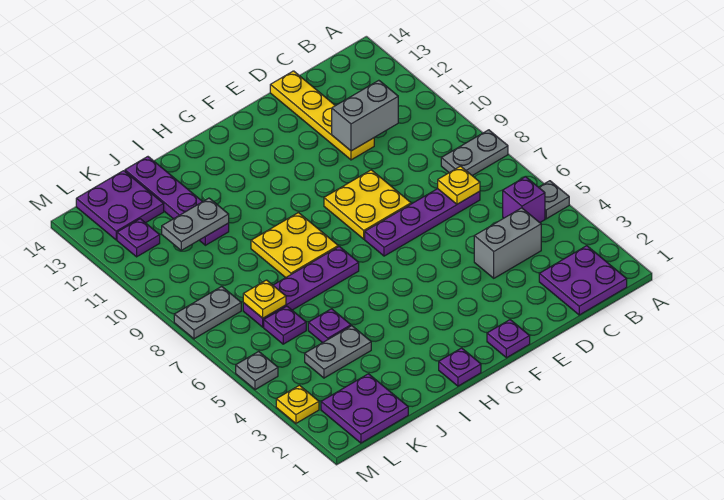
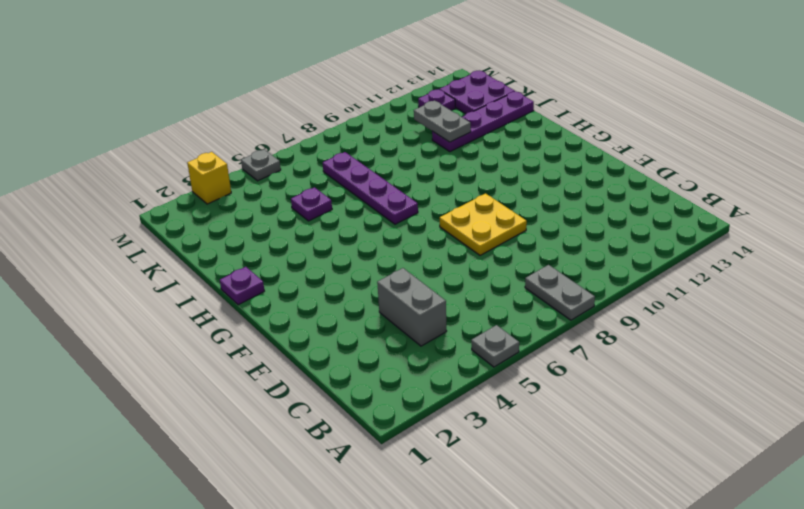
yellow 1x1 brick [187,152,231,204] -> yellow 1x1 plate [276,385,319,423]
none -> purple 2x2 plate [539,246,627,315]
none -> purple 1x1 brick [503,177,545,222]
none -> purple 1x4 plate [365,189,480,256]

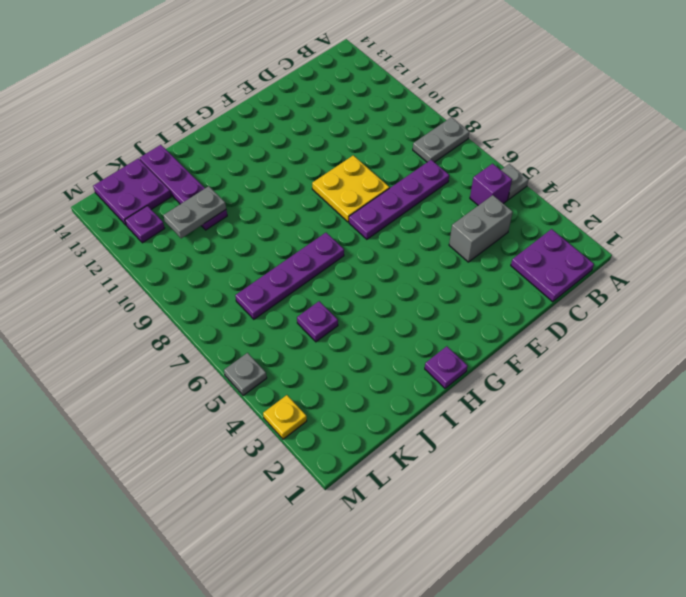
none -> yellow 1x4 plate [270,71,374,160]
none -> purple 1x1 plate [487,320,530,358]
none -> yellow 2x2 plate [251,213,338,278]

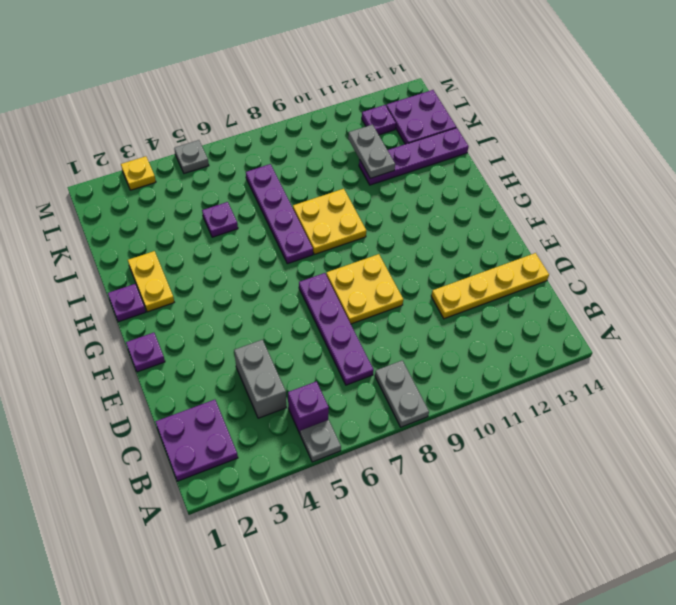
yellow 1x2 plate [128,251,174,312] -> none
none -> grey 1x2 plate [305,326,371,378]
none -> purple 2x2 plate [321,374,408,443]
none -> purple 1x1 plate [264,306,306,344]

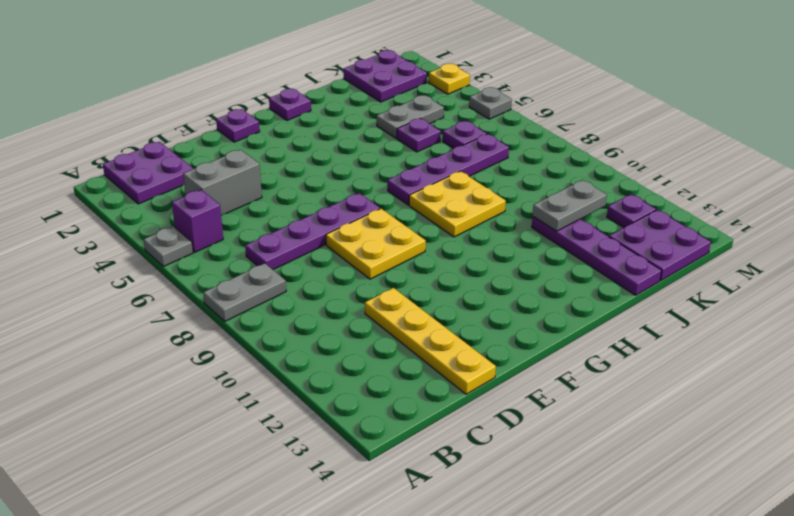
none -> grey 1x2 plate [174,286,241,339]
none -> yellow 1x1 plate [438,166,480,204]
none -> grey 1x2 brick [332,80,398,151]

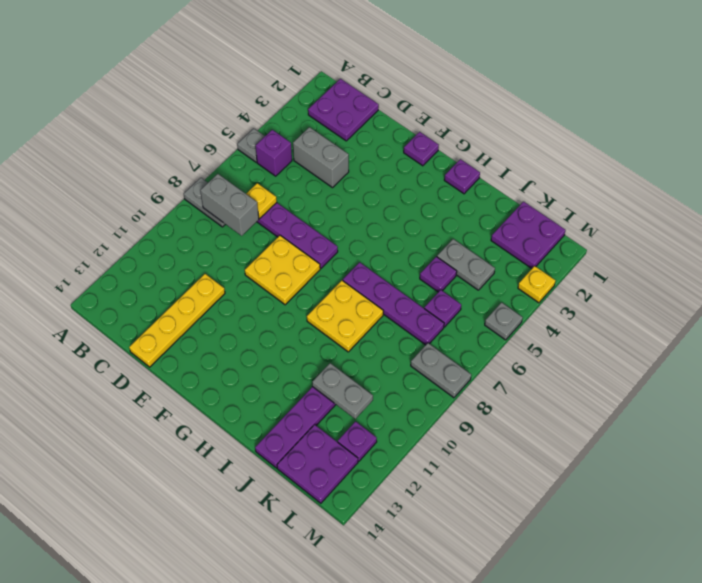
grey 1x2 brick [200,174,259,236] -> grey 1x2 brick moved to [332,80,398,151]
none -> yellow 1x1 plate [243,280,286,318]

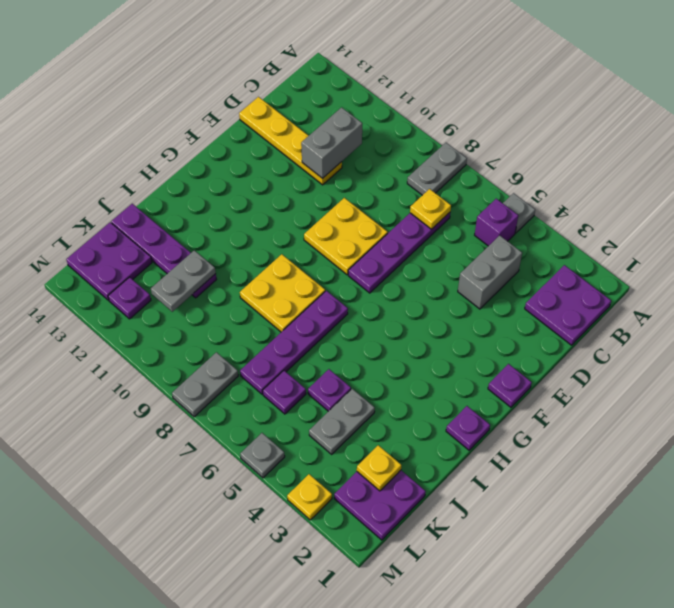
yellow 1x1 plate [357,445,401,491] -> yellow 1x1 plate moved to [243,280,286,318]

